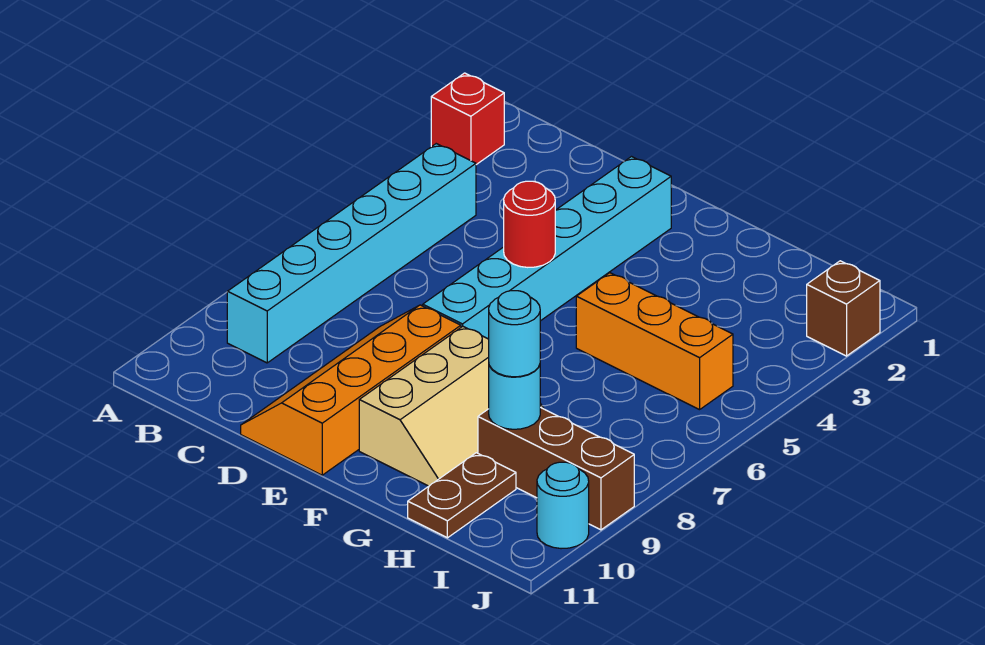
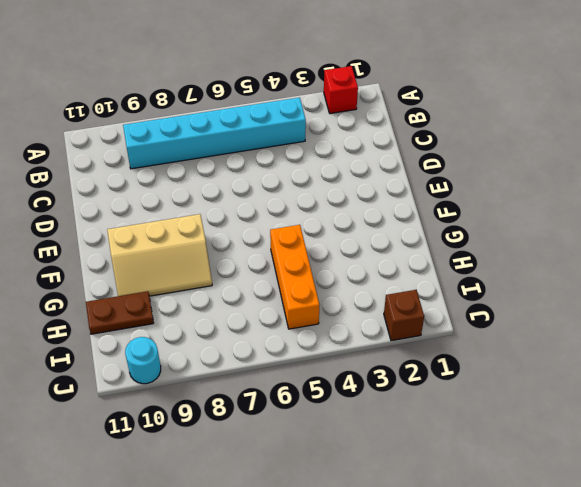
none -> orange 2x4 slope [241,305,461,475]
none -> cyan 1x6 brick [423,157,671,339]
none -> brown 1x3 brick [478,407,634,530]

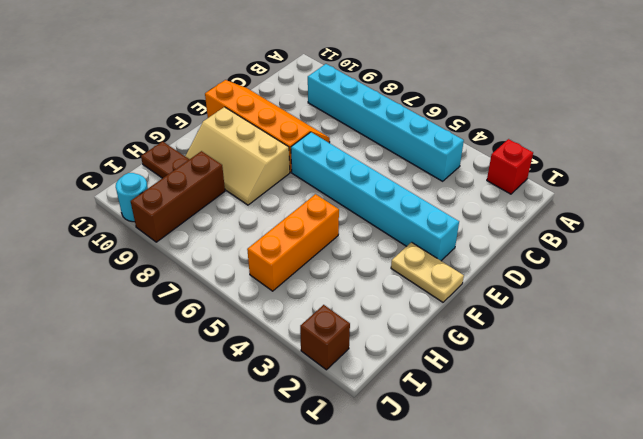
tan 1x2 plate [391,242,464,302] -> none
none -> red 1x1 round brick [504,181,555,267]
none -> cyan 1x1 round brick [489,365,540,429]
none -> cyan 1x1 round brick [489,291,540,377]

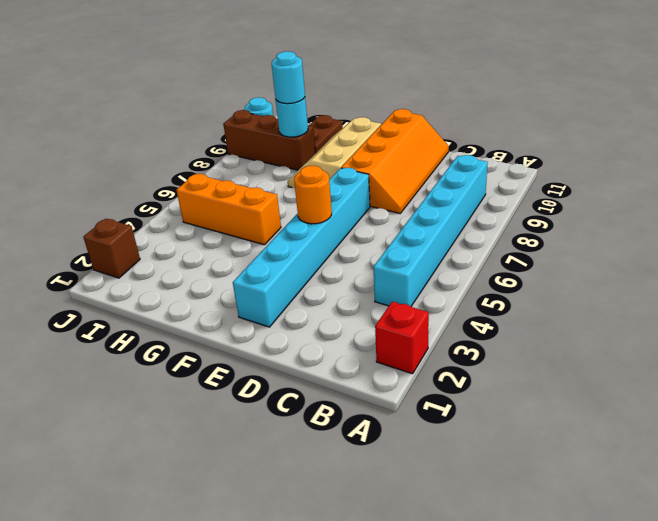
orange 1x1 round brick [294,166,332,224] -> red 1x1 round brick [504,181,555,267]

